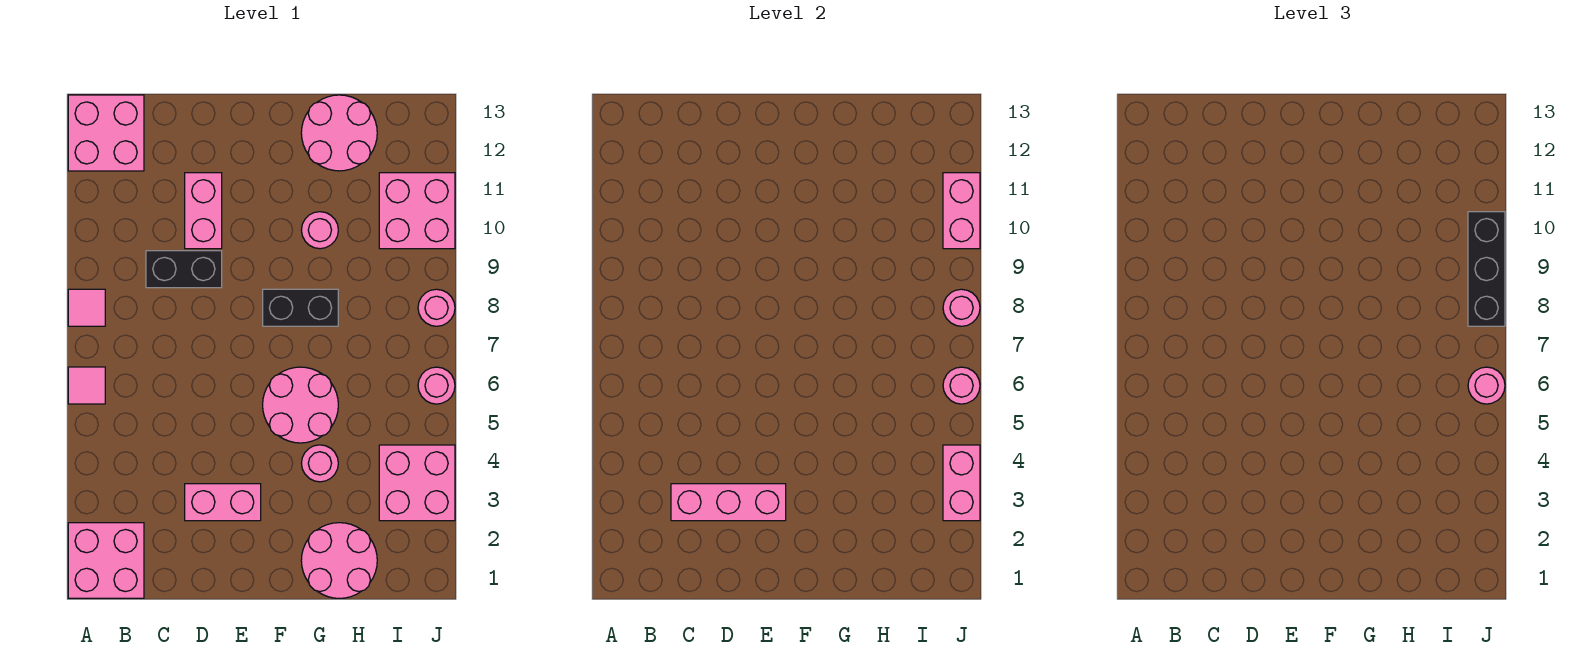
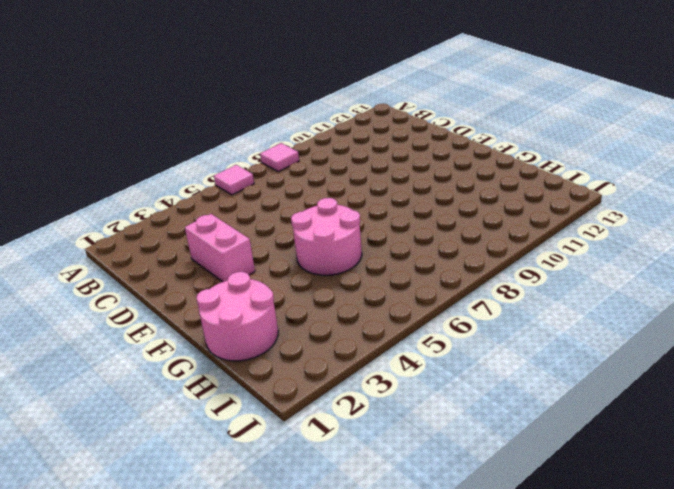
none -> pink 2x2 brick [68,523,144,598]
none -> pink 2x2 brick [68,95,144,171]
none -> black 1x2 brick [146,251,222,288]

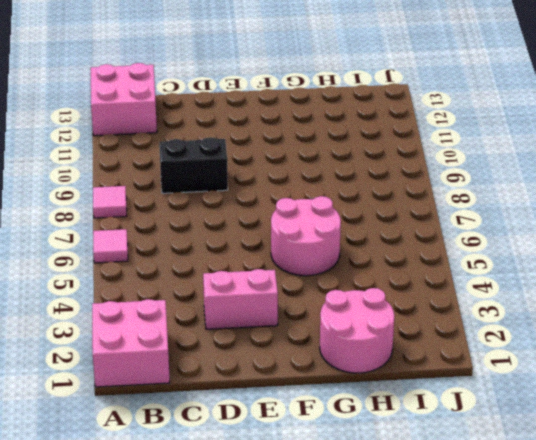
none -> pink 1x2 brick [185,173,222,249]
none -> black 1x2 brick [263,289,338,326]
none -> pink 1x1 round brick [301,445,338,482]

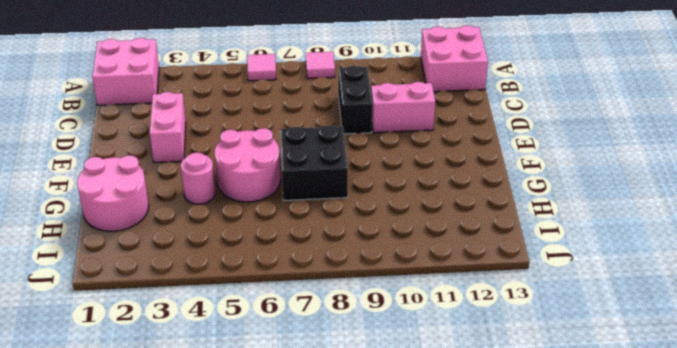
black 2x2 brick [280,125,348,201] -> black 1x2 brick [263,289,338,326]
none -> pink 1x1 round brick [301,212,338,249]
none -> pink 2x2 round brick [301,95,377,171]
none -> pink 2x2 brick [379,445,455,521]

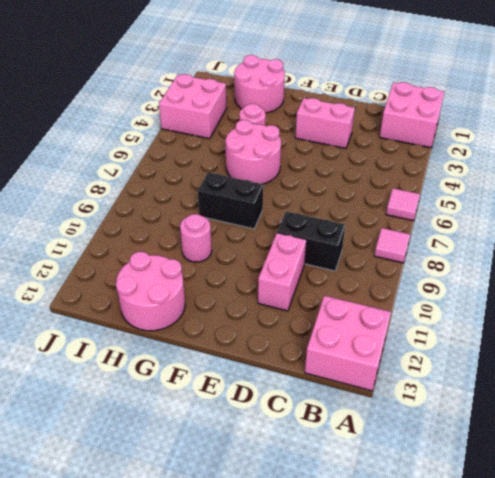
none -> pink 2x2 brick [379,173,455,249]
none -> pink 1x1 round brick [418,367,455,404]
none -> pink 1x1 round brick [418,289,455,326]

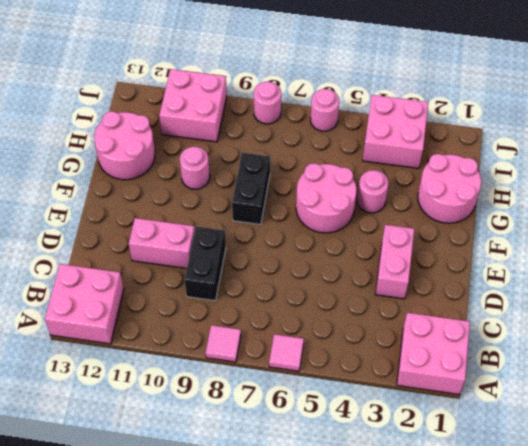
none -> pink 1x3 brick [671,484,786,521]
none -> pink 1x2 brick [943,445,980,521]
none -> pink 1x1 round brick [943,367,980,404]

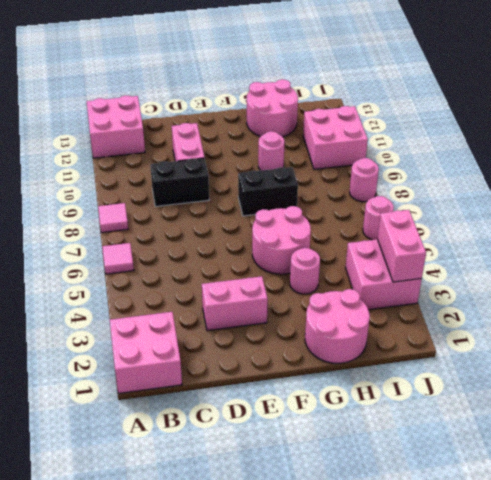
none -> pink 1x3 brick [671,484,786,521]
none -> pink 1x1 round brick [943,367,980,404]
none -> pink 1x1 round brick [943,289,980,326]

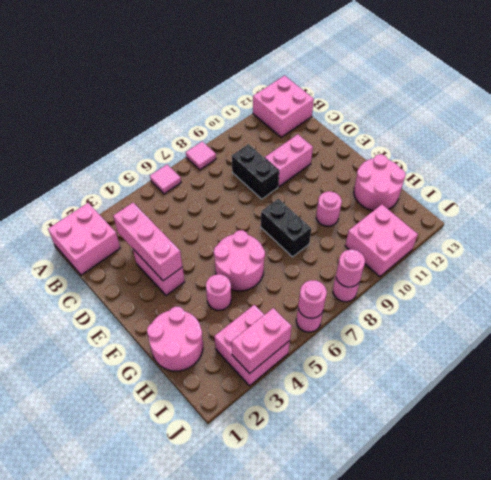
none -> pink 1x2 brick [943,173,980,249]
none -> pink 1x1 round brick [1468,367,1505,404]
none -> black 1x3 brick [1468,212,1505,326]

